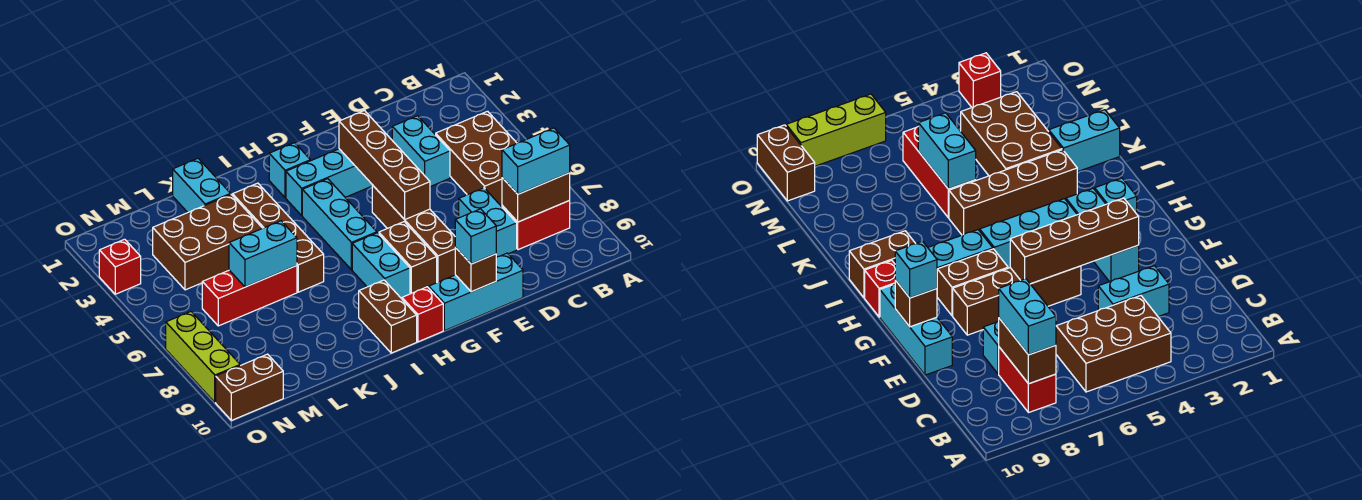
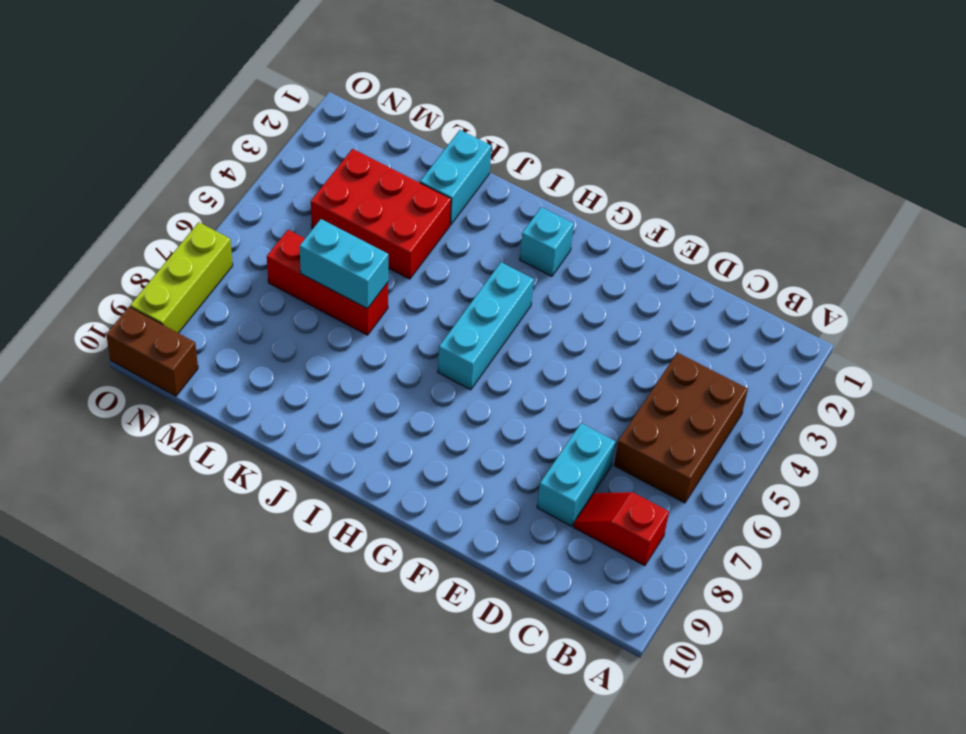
red 1x2 slope [573,492,669,566] -> red 1x2 brick [502,201,570,250]
red 2x3 brick [311,149,451,279] -> brown 2x3 brick [153,195,262,290]
none -> cyan 1x2 brick [392,116,450,187]
none -> cyan 1x3 brick [429,253,523,331]
none -> cyan 1x3 brick [286,149,372,215]

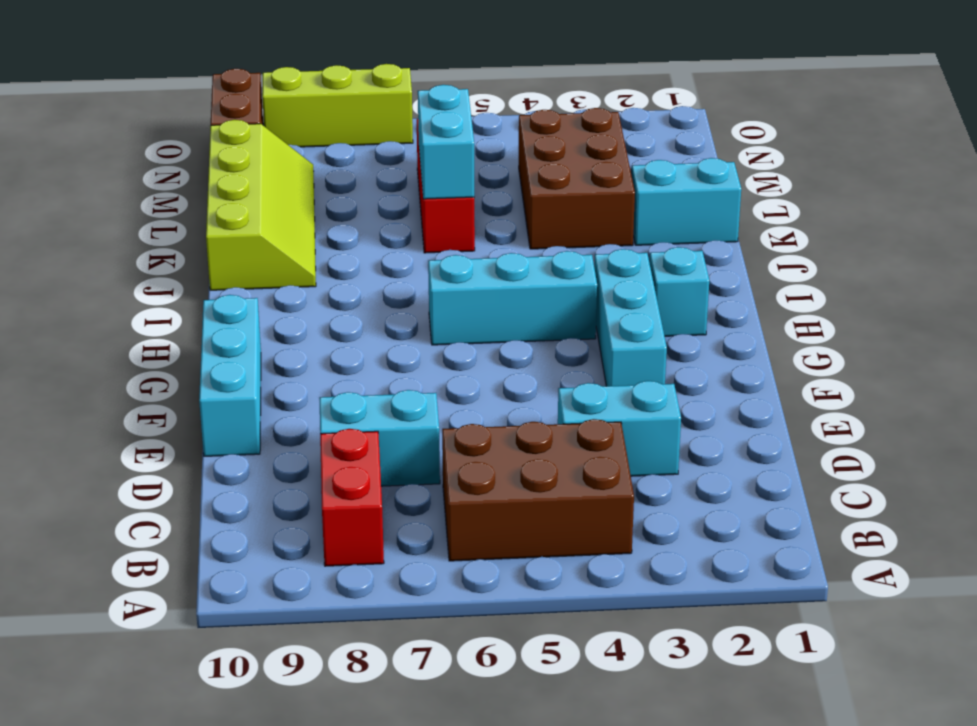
lime 2x4 slope [206,120,316,290] -> none
none -> brown 1x4 brick [372,185,455,282]
none -> brown 1x2 brick [379,222,437,294]
none -> cyan 1x2 brick [352,233,410,299]

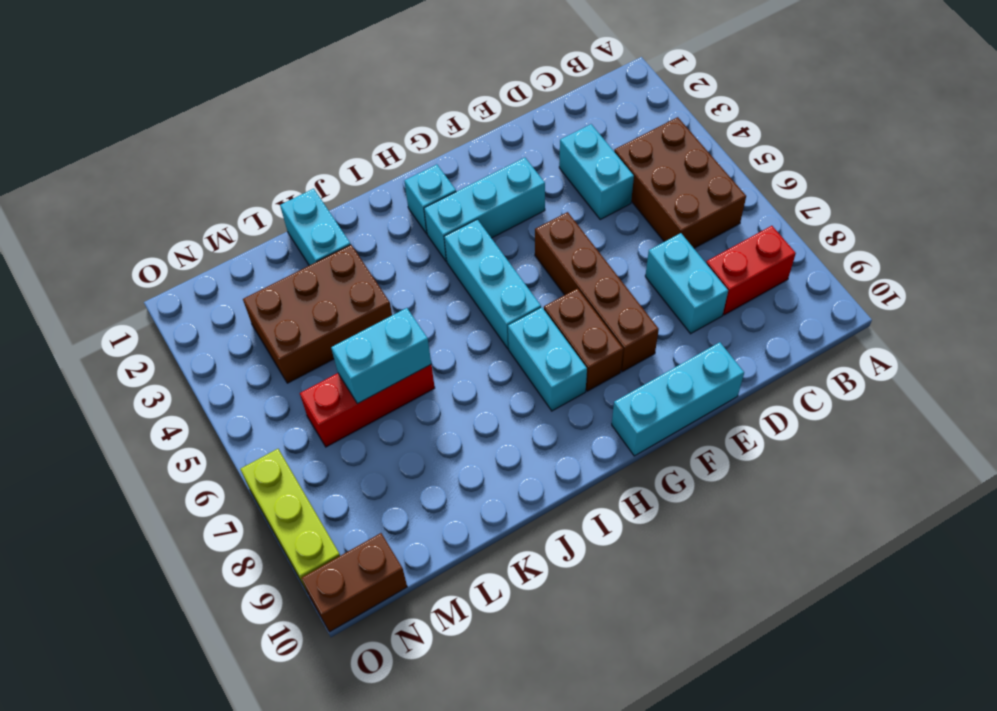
none -> red 1x1 brick [402,287,443,342]
none -> brown 1x2 brick [359,280,417,353]
none -> brown 1x4 brick [233,183,324,292]

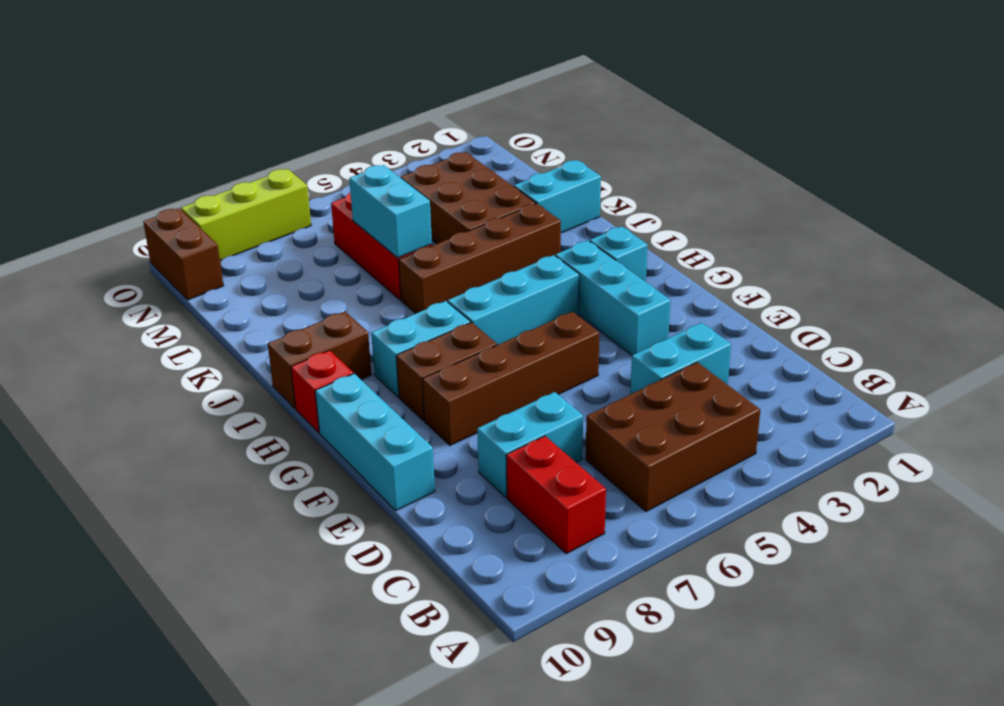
none -> red 1x1 brick [99,239,141,294]
none -> brown 1x2 brick [502,173,570,222]
none -> brown 1x4 brick [339,111,430,219]

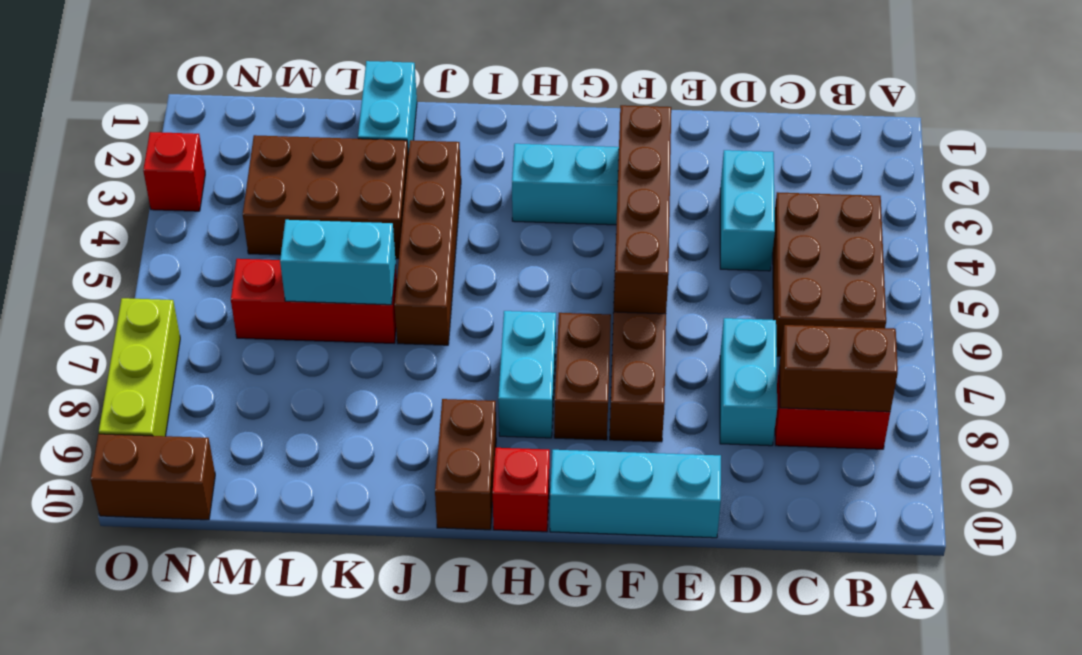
none -> cyan 1x1 brick [269,143,310,198]
none -> cyan 1x3 brick [302,179,377,270]
none -> brown 1x1 brick [455,247,496,292]

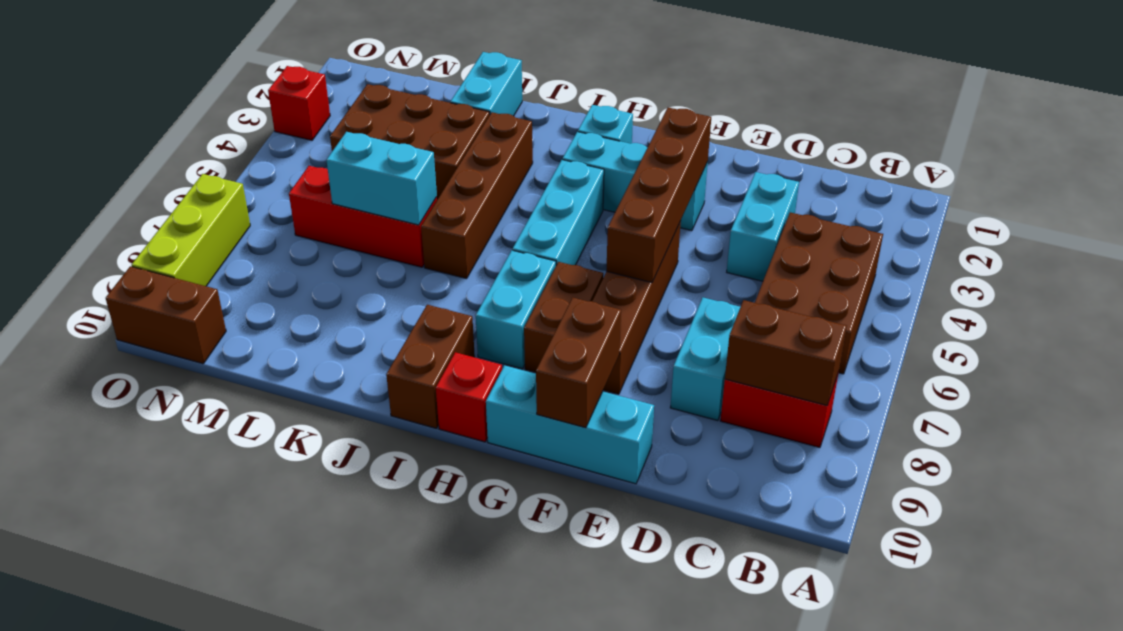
brown 1x2 brick [536,298,621,428] -> brown 1x1 brick [455,247,496,292]
none -> cyan 1x2 brick [502,128,570,194]
none -> cyan 1x1 brick [455,209,496,264]

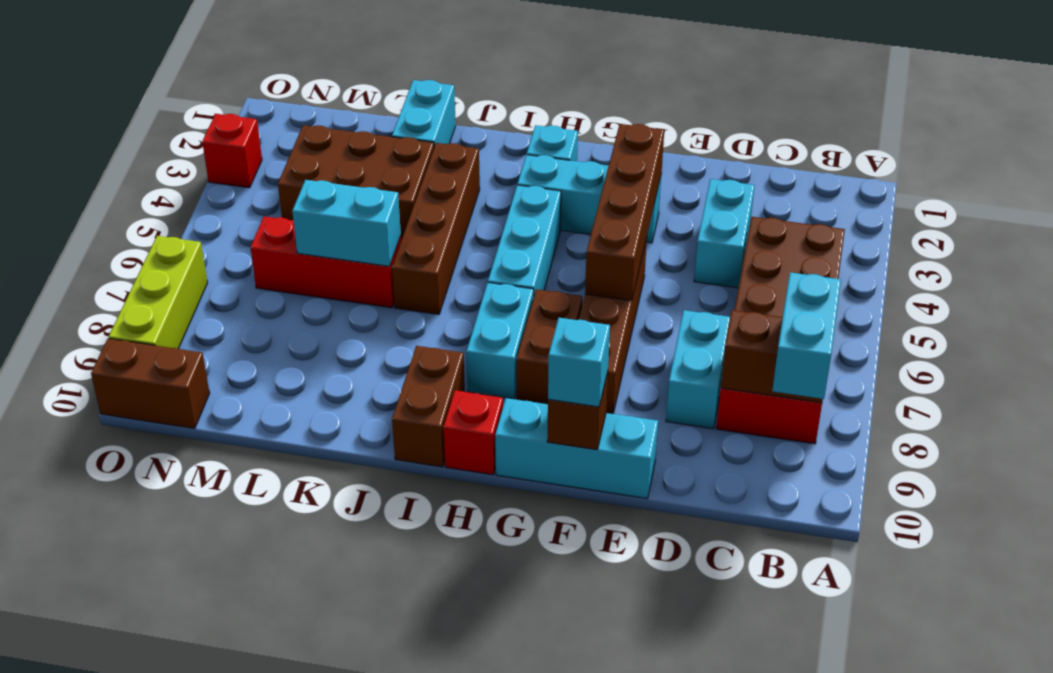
cyan 1x2 brick [772,272,841,399] -> cyan 1x2 brick turned to [502,128,570,194]

